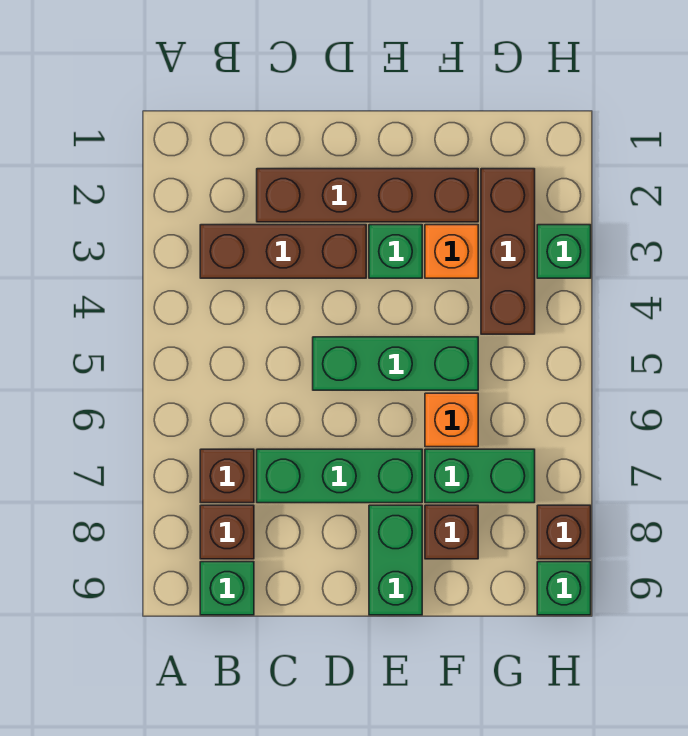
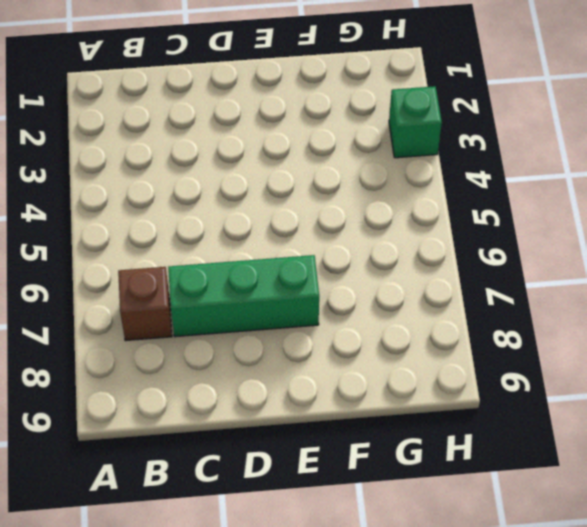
none -> brown 1x3 brick [200,225,366,278]
none -> brown 1x1 brick [200,505,254,559]
none -> green 1x1 brick [200,562,254,615]

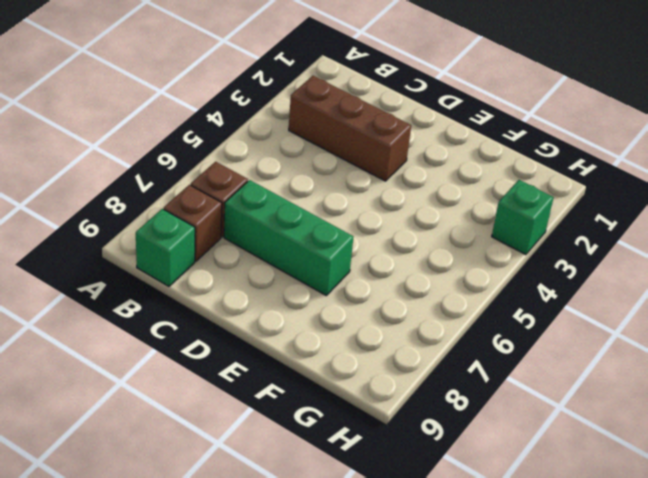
none -> brown 1x4 brick [257,169,478,222]
none -> green 1x3 brick [313,337,478,390]
none -> green 1x1 brick [369,225,422,278]

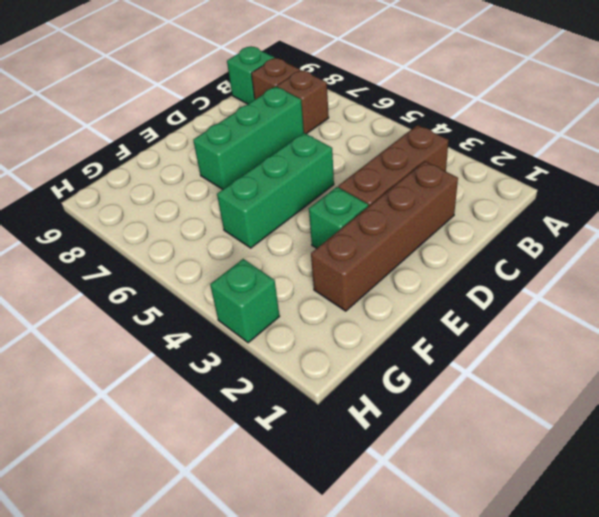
none -> green 1x2 brick [369,505,422,615]
none -> orange 1x1 brick [425,225,478,278]
none -> orange 1x1 brick [425,393,478,447]

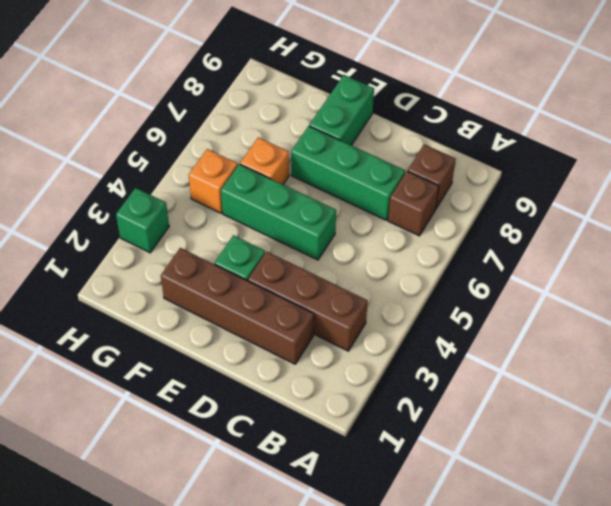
orange 1x1 brick [189,149,238,213] -> orange 1x1 brick moved to [425,225,478,278]
none -> green 1x1 brick [200,562,254,615]
none -> green 1x2 brick [425,449,535,503]
none -> brown 1x1 brick [425,505,478,559]

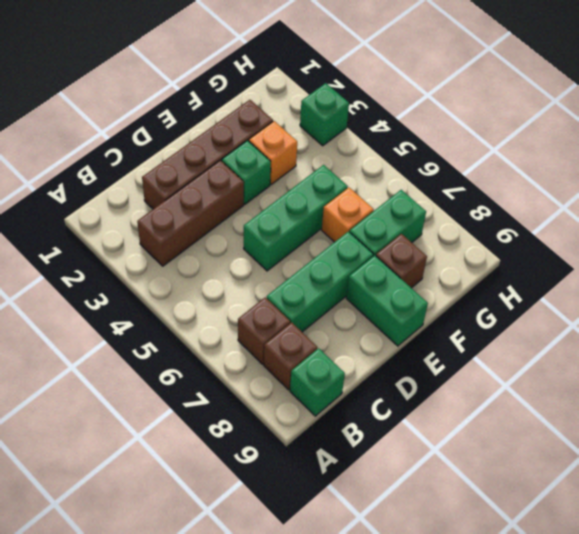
none -> brown 1x3 brick [481,169,535,334]
none -> brown 1x1 brick [537,505,591,559]
none -> green 1x1 brick [537,562,591,615]

